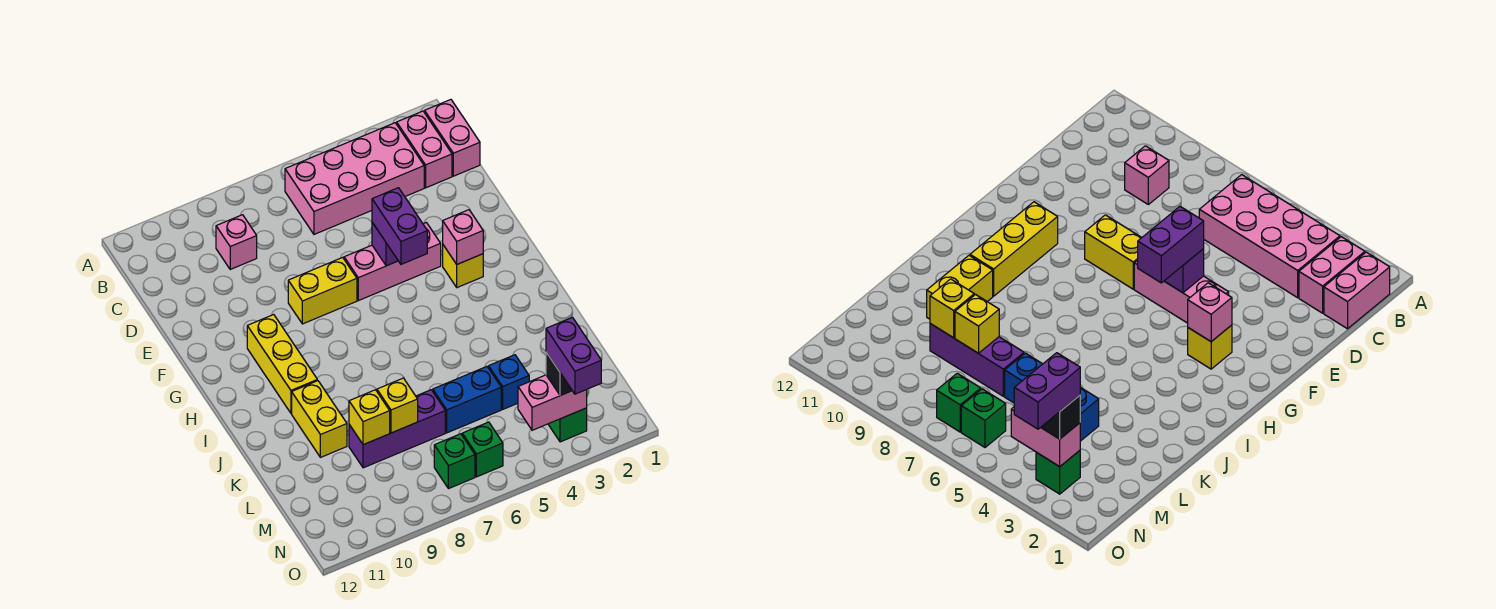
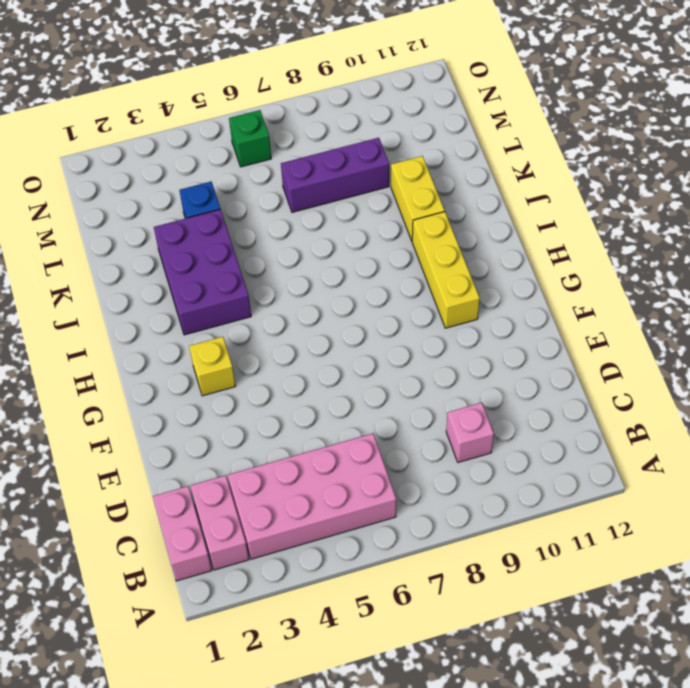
purple 2x3 brick [154,209,251,335] -> none
none -> pink 1x3 brick [344,223,441,301]
none -> yellow 1x2 brick [288,257,357,324]
none -> blue 1x2 brick [433,367,501,433]

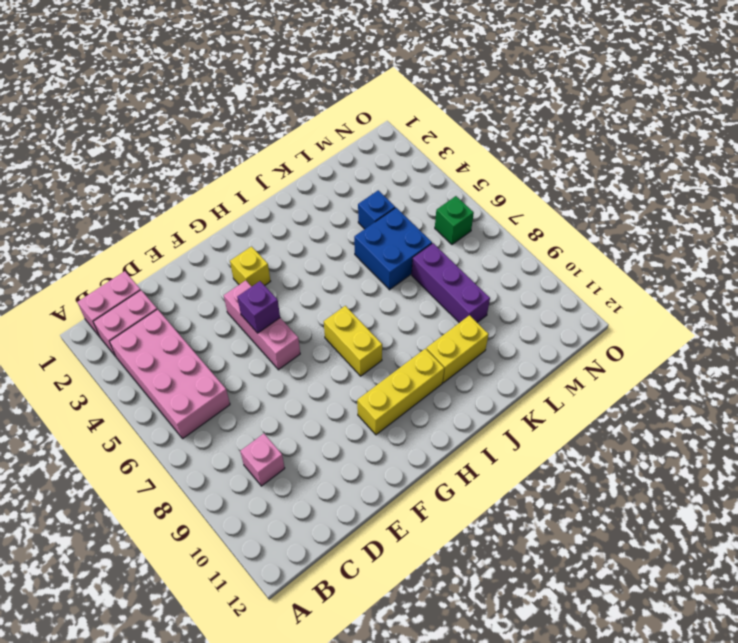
yellow 1x2 brick [324,306,382,376] -> yellow 1x2 brick moved to [288,257,357,324]
blue 2x2 brick [354,208,432,290] -> blue 1x2 brick [433,367,501,433]
none -> green 1x1 brick [548,408,587,442]
none -> green 1x1 brick [434,434,475,489]
none -> pink 1x1 brick [443,210,483,264]

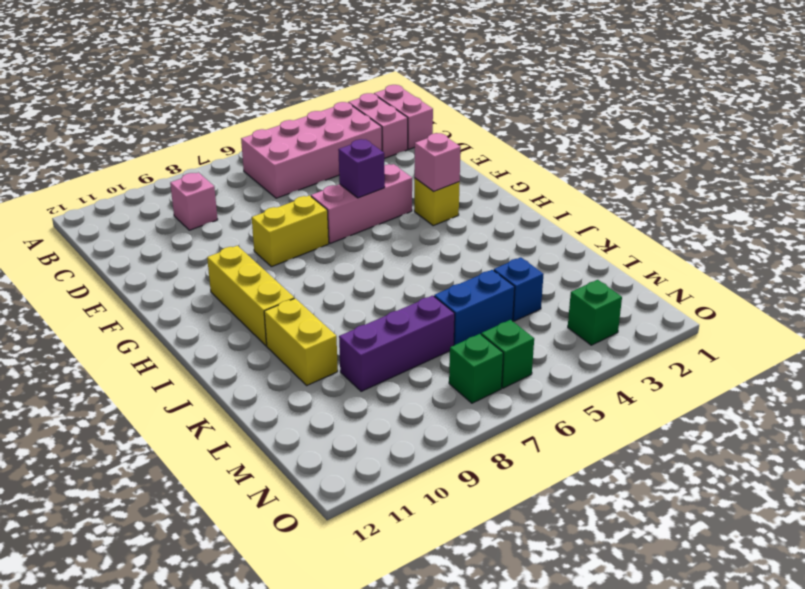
none -> yellow 1x1 brick [377,378,418,433]
none -> yellow 1x1 brick [349,390,390,445]
none -> pink 1x2 brick [518,375,587,430]

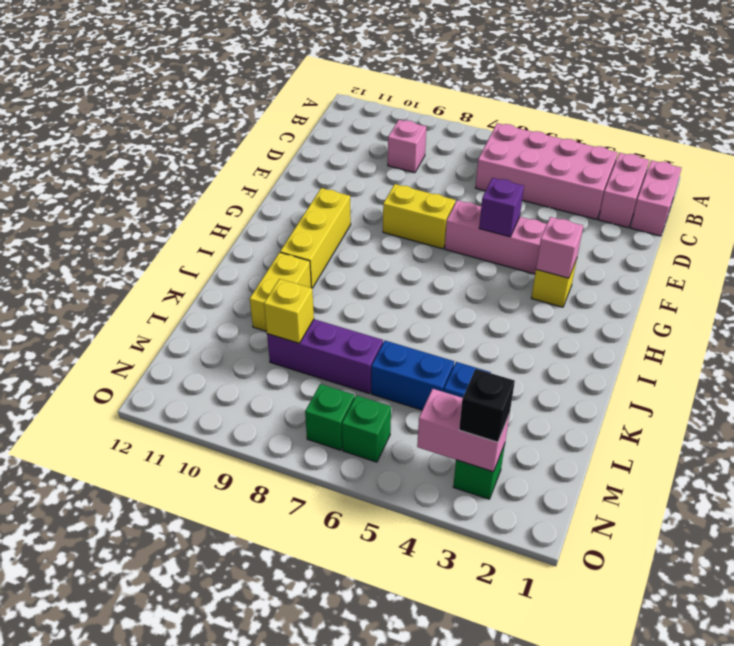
none -> yellow 1x1 brick [377,378,418,433]
none -> purple 1x2 brick [372,188,427,264]
none -> purple 1x2 brick [546,317,601,394]

